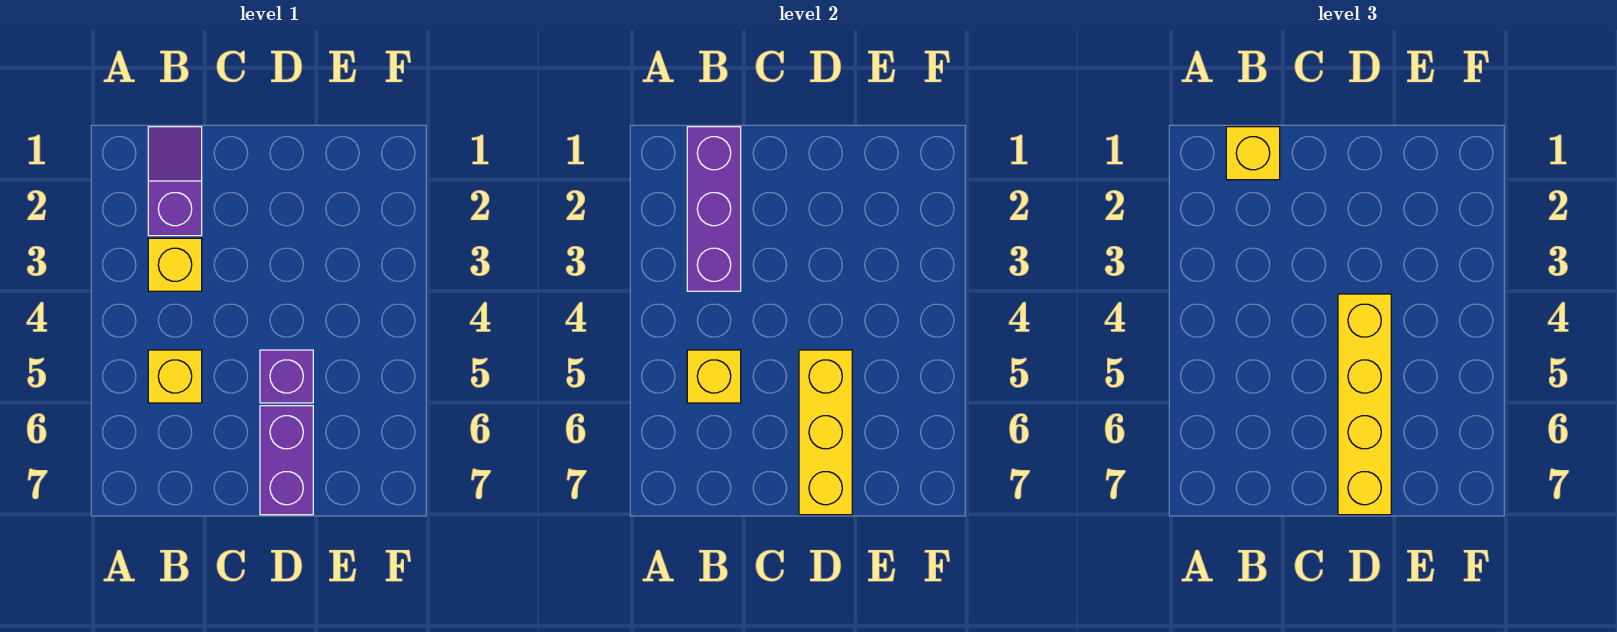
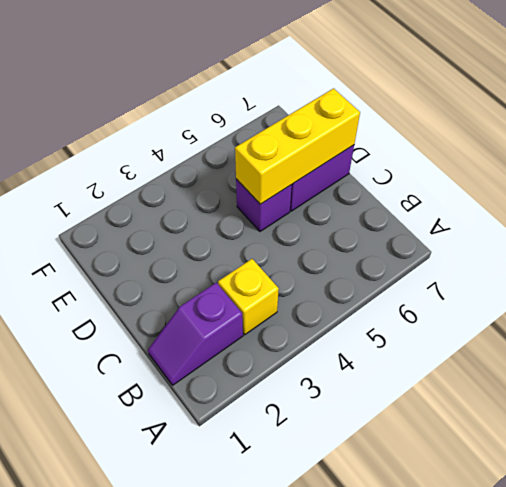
none -> yellow 1x1 brick [148,350,202,403]
none -> purple 1x3 brick [687,127,741,291]

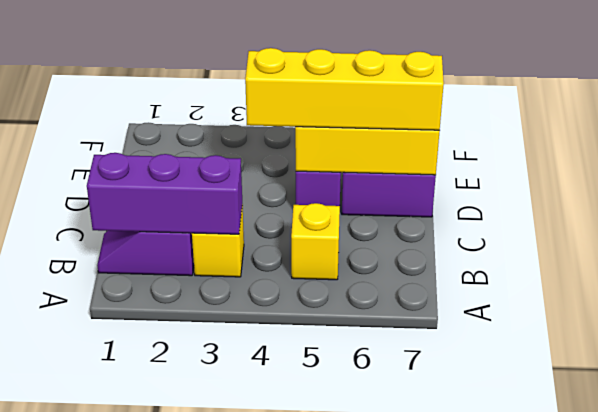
none -> yellow 1x1 brick [687,350,741,403]
none -> yellow 1x1 brick [1226,127,1280,180]

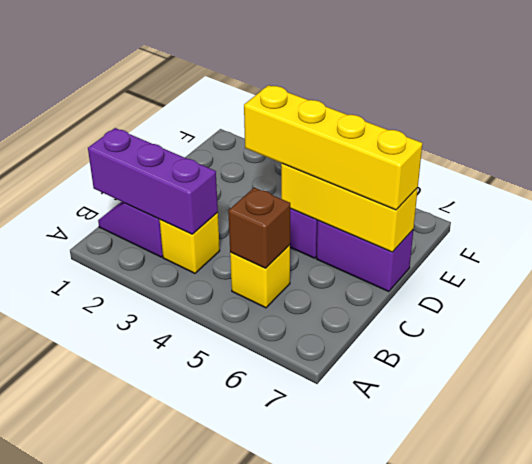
brown 1x1 brick [228,187,290,268] -> yellow 1x1 brick [687,350,741,403]
none -> yellow 1x1 brick [1226,127,1280,180]

